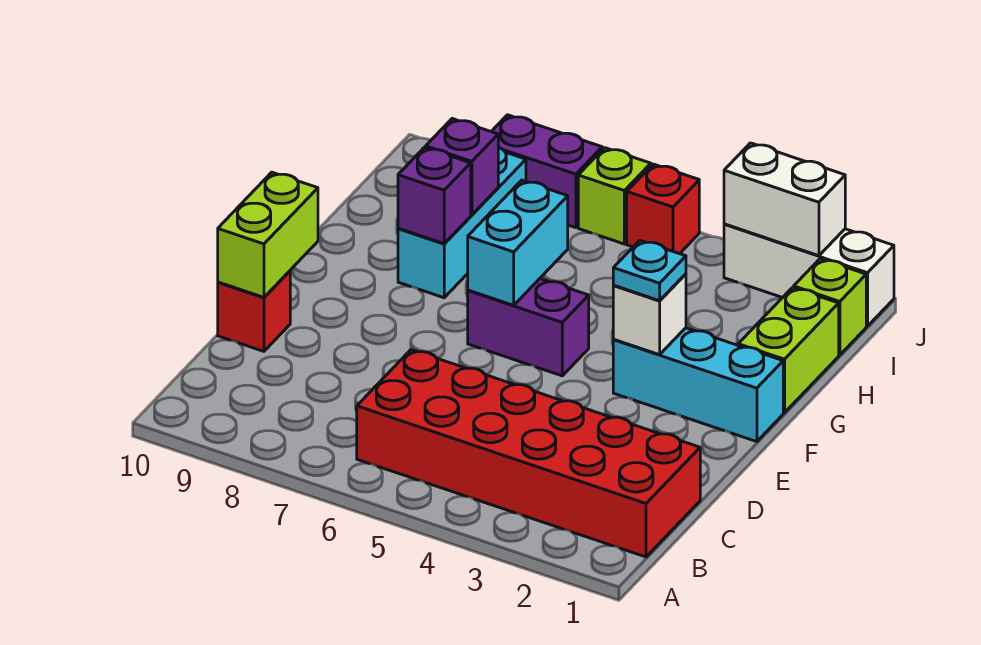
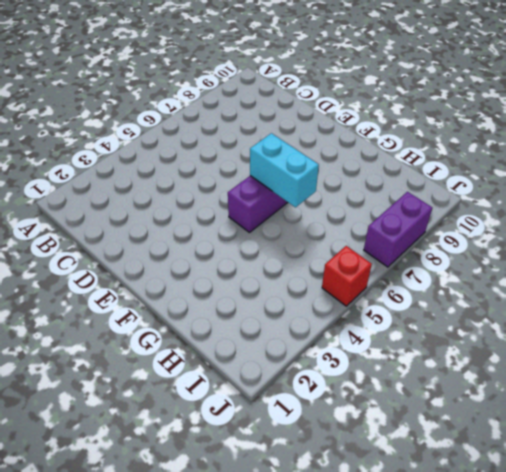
none -> red 2x6 brick [357,350,700,557]
none -> red 1x1 brick [218,271,290,351]
none -> cyan 1x3 brick [613,328,783,442]

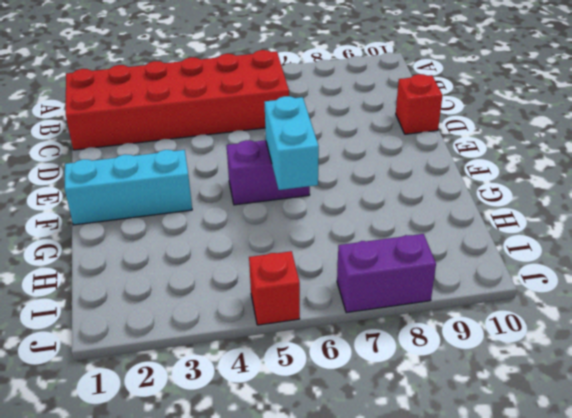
none -> lime 1x2 brick [738,288,839,413]
none -> cyan 1x3 brick [398,147,526,298]
none -> lime 1x1 brick [794,259,866,355]

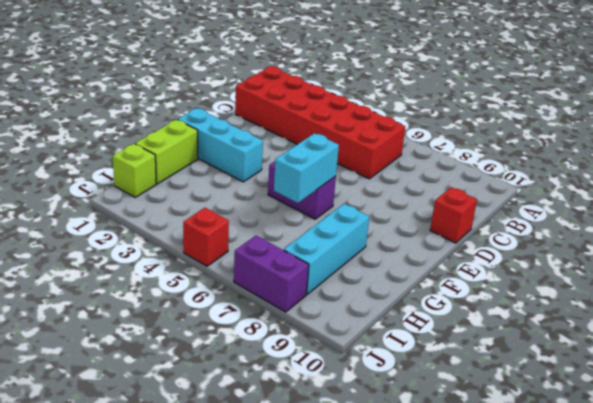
none -> white 1x3 brick [724,224,894,326]
none -> lime 1x1 brick [578,148,651,244]
none -> lime 1x2 brick [218,172,318,297]

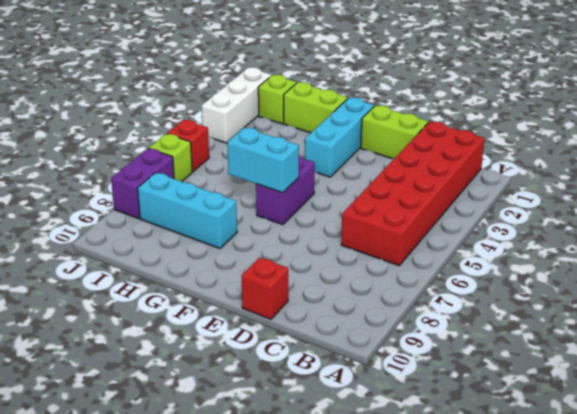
lime 1x2 brick [361,105,428,159] -> lime 1x2 brick moved to [218,172,318,297]
none -> white 1x1 brick [613,274,686,355]
none -> purple 1x1 brick [398,147,471,244]
none -> purple 1x1 brick [426,119,498,215]

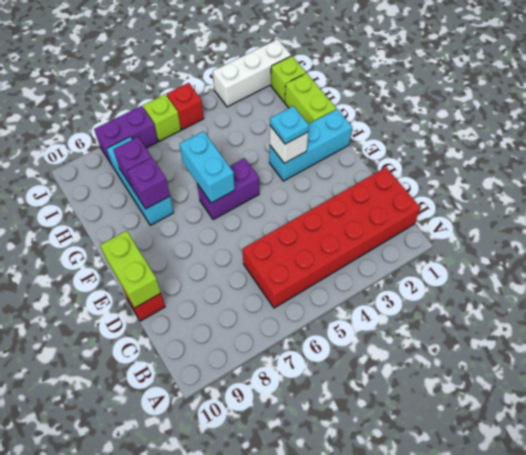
none -> white 1x2 brick [724,143,845,256]

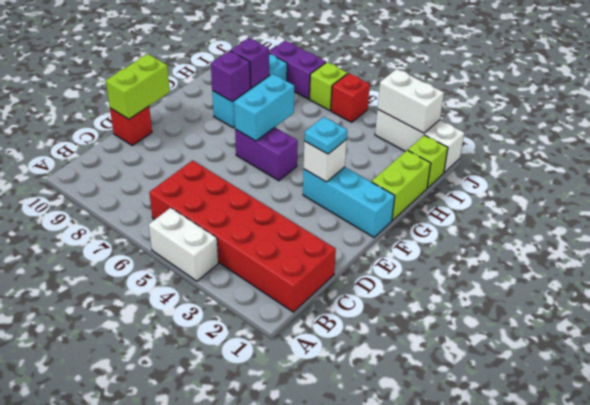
white 1x2 brick [149,208,218,281] -> none

